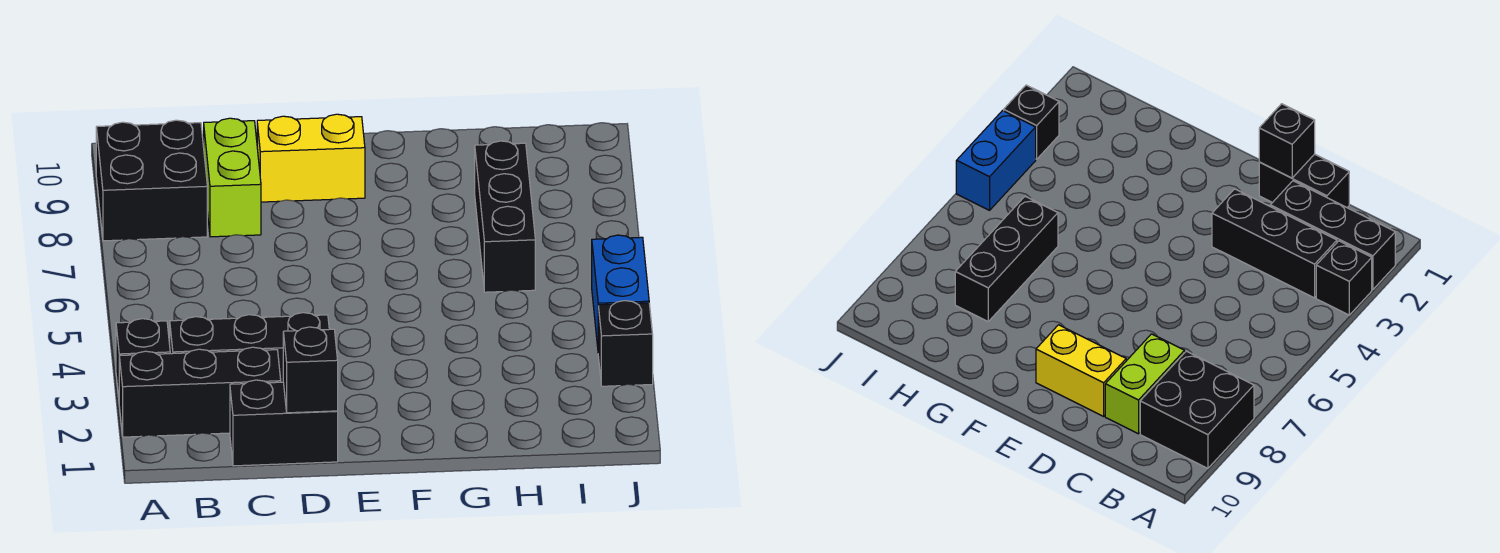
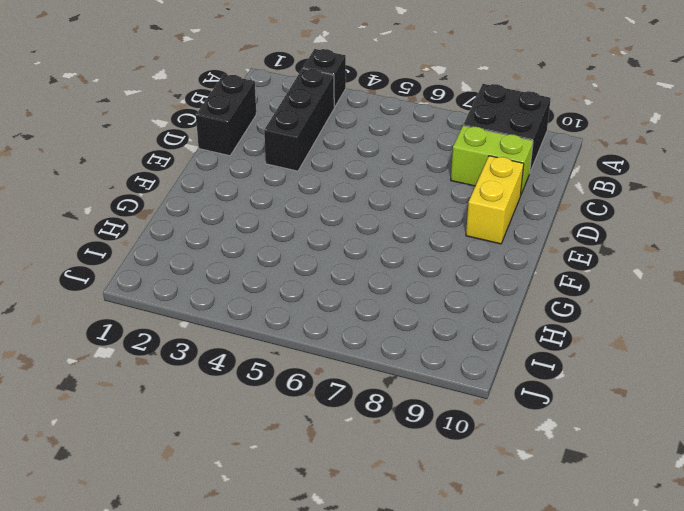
none -> black 1x3 brick [119,347,281,437]
none -> black 1x3 brick [475,141,535,292]

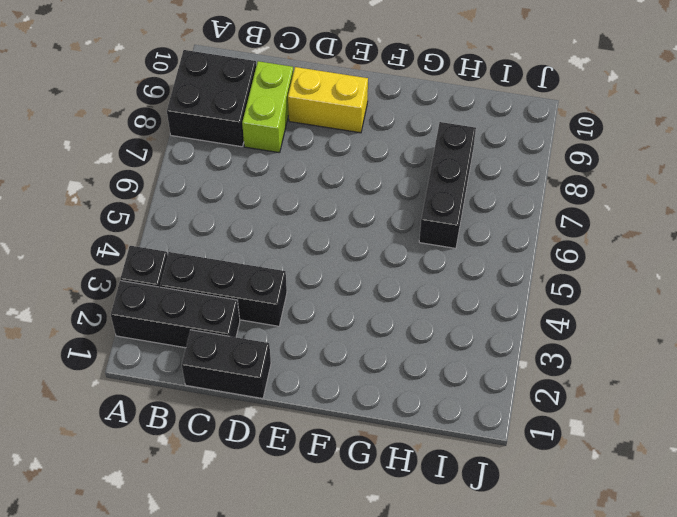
none -> black 1x1 brick [598,301,653,386]
none -> blue 1x2 brick [592,235,649,347]

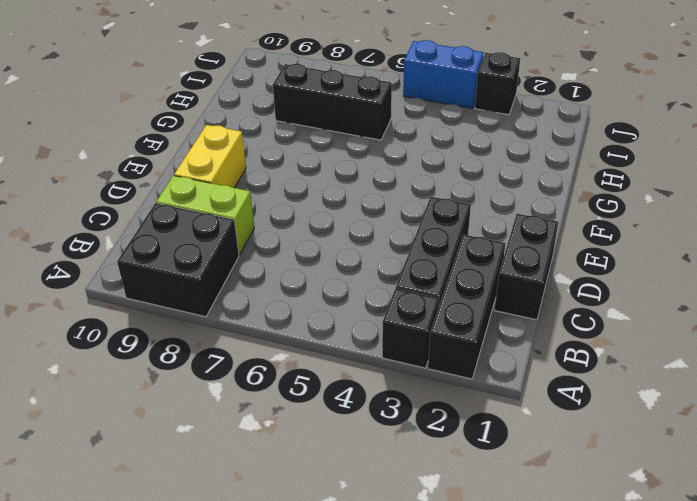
none -> black 1x1 brick [283,327,338,413]

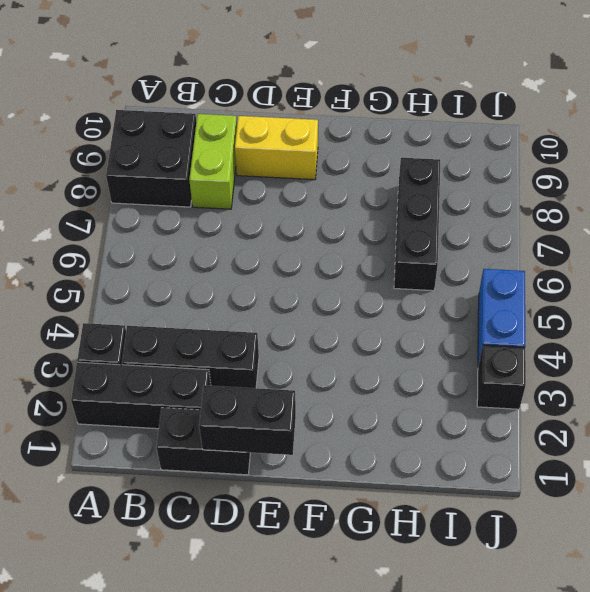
black 1x2 brick [199,385,296,455] -> black 1x1 brick [283,327,338,413]

